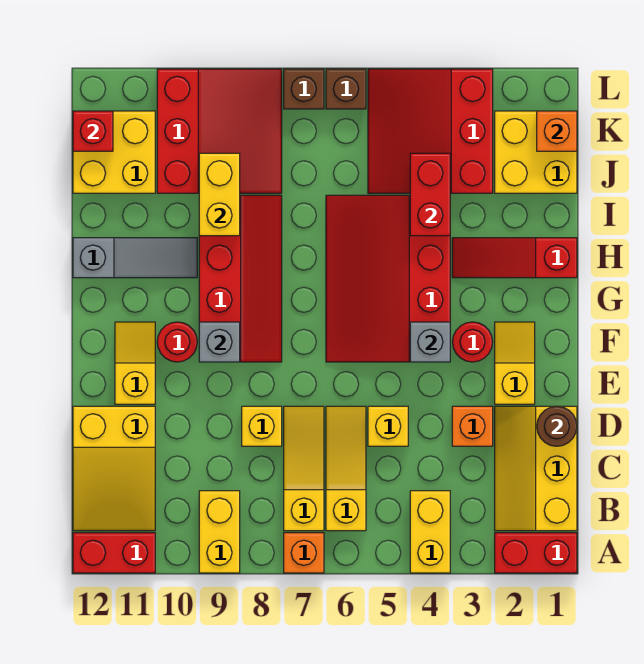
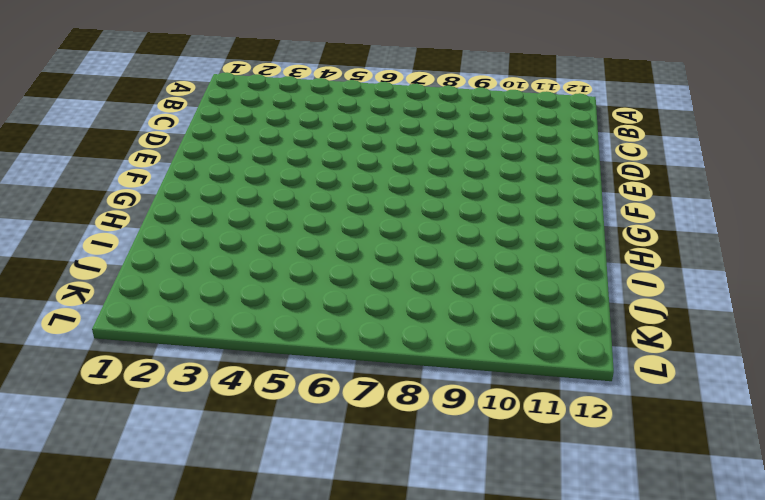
none -> red 1x2 brick [495,533,577,573]
none -> yellow 1x2 brick [410,491,450,573]
none -> orange 1x1 brick [284,533,324,573]
none -> yellow 1x2 brick [199,491,240,573]

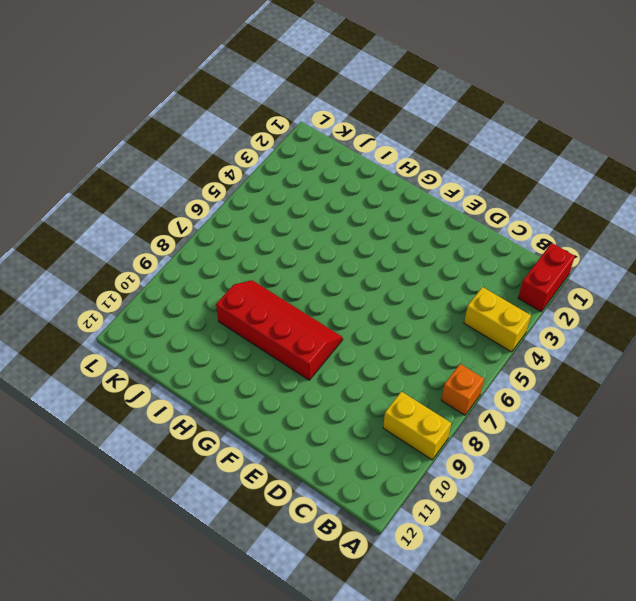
none -> red 1x2 brick [73,533,155,573]
none -> yellow 2x3 slope [495,406,577,531]
none -> yellow 1x3 slope [326,406,366,531]
none -> yellow 1x3 slope [284,406,324,531]

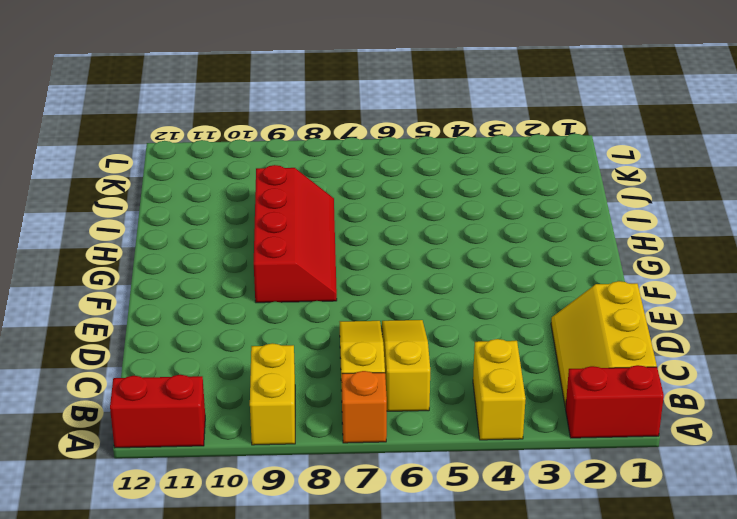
none -> yellow 2x3 slope [73,406,155,531]
none -> orange 1x1 brick [452,406,493,446]
none -> yellow 1x1 brick [368,406,408,446]
none -> yellow 1x1 brick [242,406,282,446]

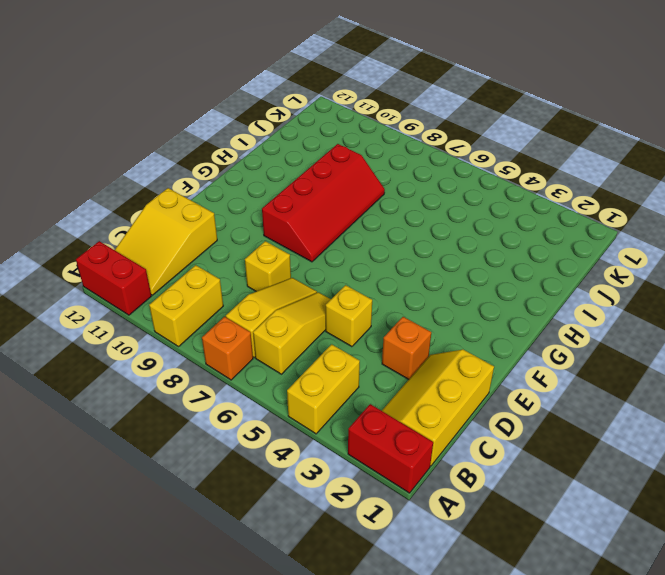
none -> yellow 1x2 slope [495,322,535,404]
none -> yellow 1x2 slope [115,322,155,404]
none -> red 1x1 round brick [453,322,492,362]
none -> red 3x4 slope [326,195,450,362]

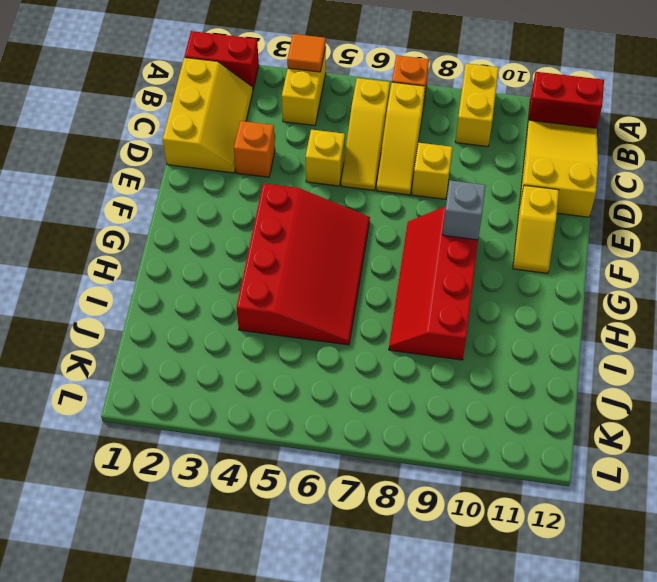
orange 1x1 tile [287,34,326,72] -> none
none -> yellow 1x2 slope [495,322,535,404]
none -> red 1x1 round brick [453,322,492,362]
none -> red 1x1 round brick [157,322,197,362]
none -> red 1x3 slope [452,238,577,278]

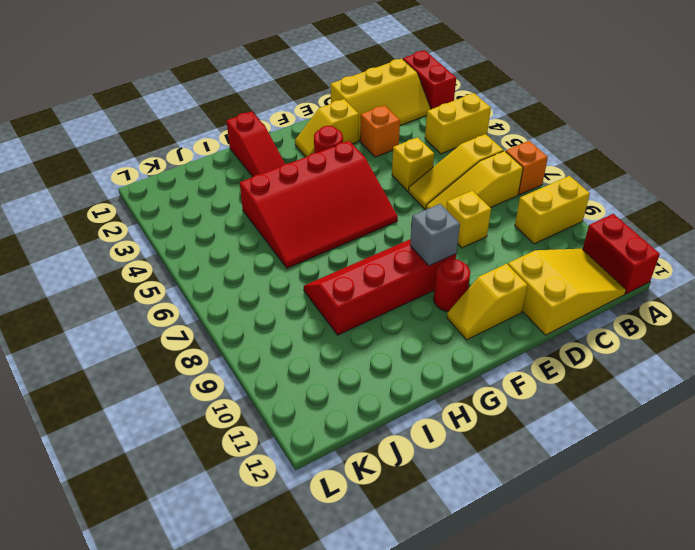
none -> grey 1x3 slope [73,238,197,278]
none -> yellow 2x2 brick [495,111,577,193]
none -> red 3x3 slope [368,69,493,193]
none -> red 3x3 slope [157,69,282,193]

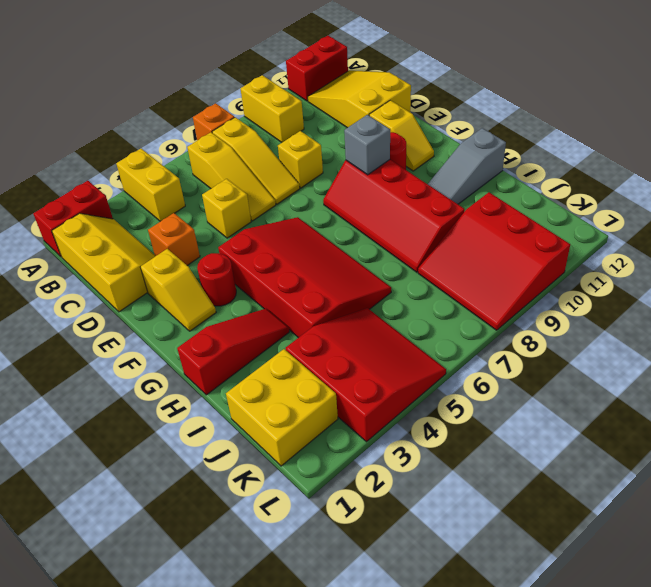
none -> yellow 2x2 brick [73,111,155,193]
none -> brown 1x1 brick [326,69,366,109]
none -> brown 1x1 brick [284,69,324,109]
none -> brown 1x1 round brick [537,406,577,446]

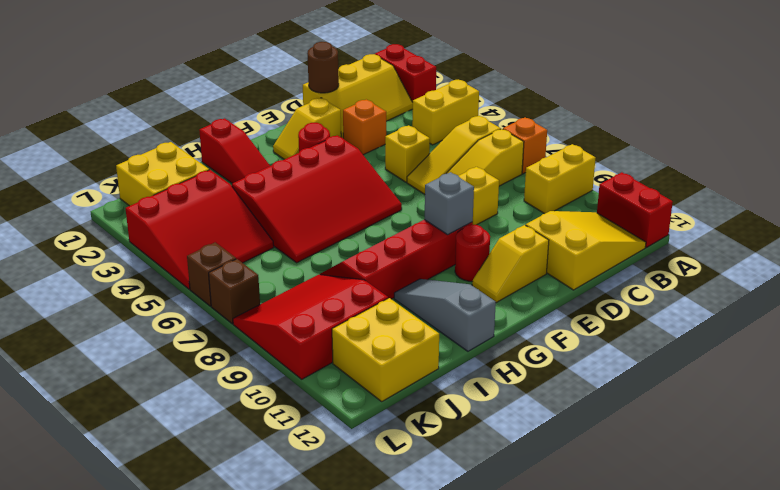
none -> grey 1x1 brick [410,322,450,362]
none -> red 1x2 brick [410,153,450,236]
none -> yellow 1x2 brick [199,153,240,236]
none -> orange 1x1 brick [537,111,577,151]

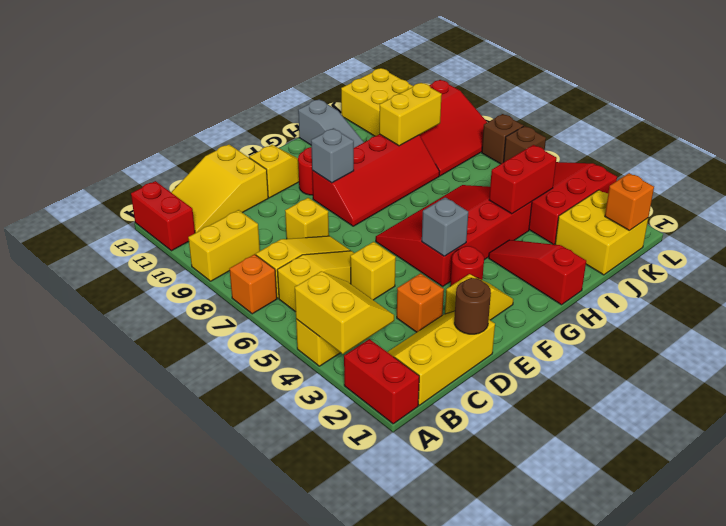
yellow 2x2 slope [295,271,394,354] -> none
none -> red 1x1 brick [73,111,113,151]

